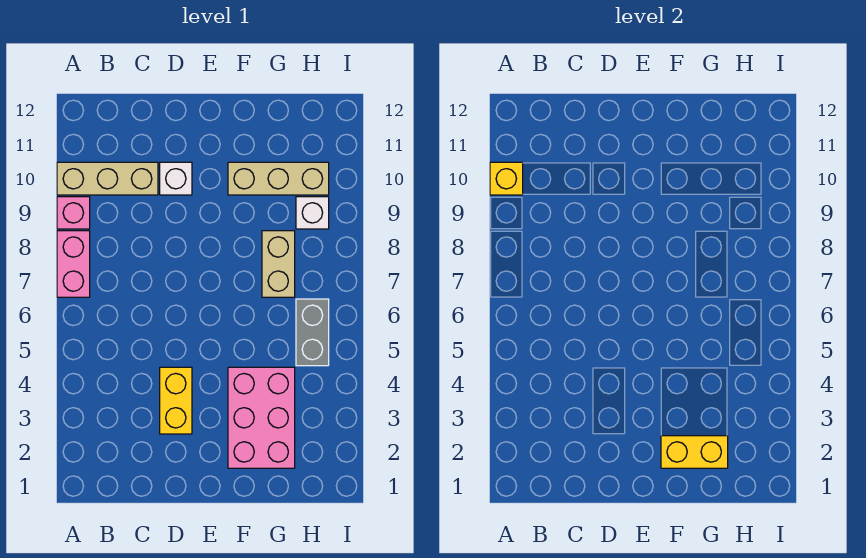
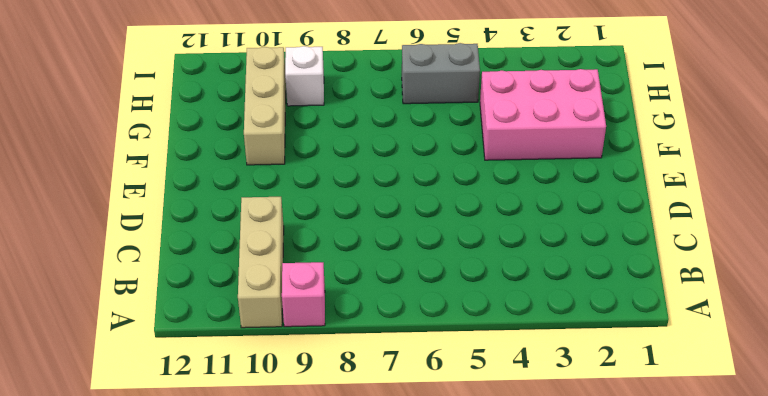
none -> pink 1x2 brick [57,231,90,297]
none -> yellow 1x2 brick [160,367,192,434]
none -> white 1x1 brick [160,162,192,195]

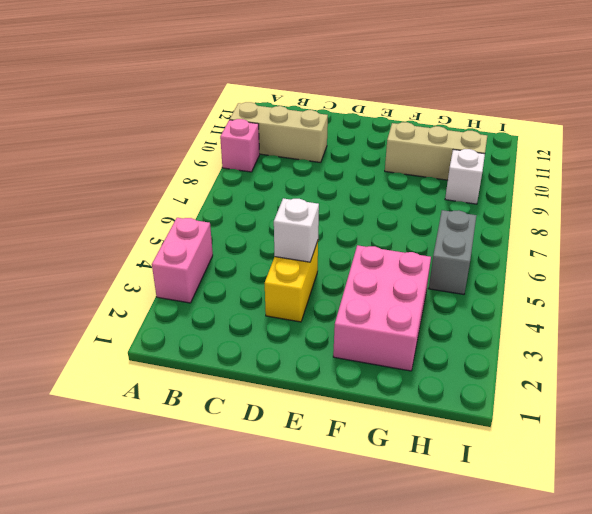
pink 1x2 brick [152,218,213,303] -> pink 1x2 brick moved to [57,231,90,297]
white 1x1 brick [274,198,319,262] -> white 1x1 brick moved to [160,162,192,195]
none -> tan 1x2 brick [262,231,295,297]
none -> yellow 1x1 brick [490,162,523,195]
none -> yellow 1x2 brick [661,436,728,468]

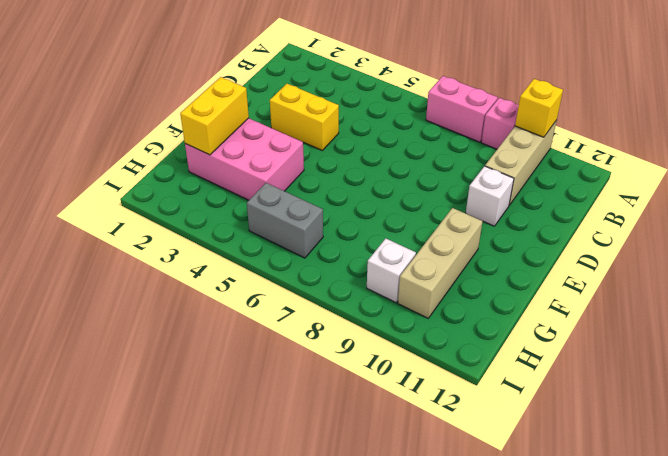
none -> tan 1x2 brick [262,231,295,297]

